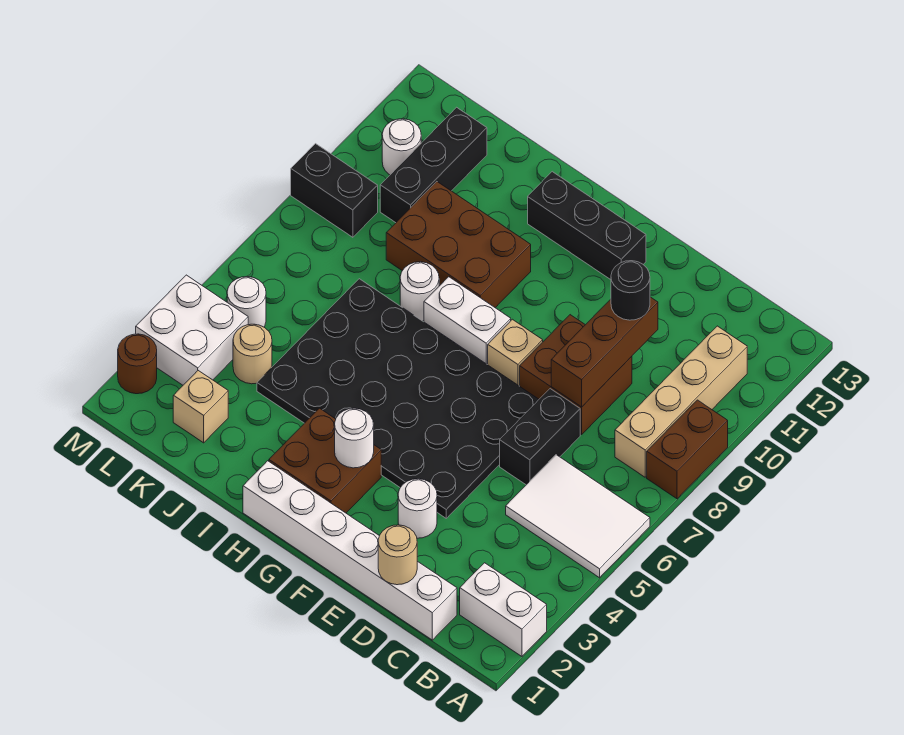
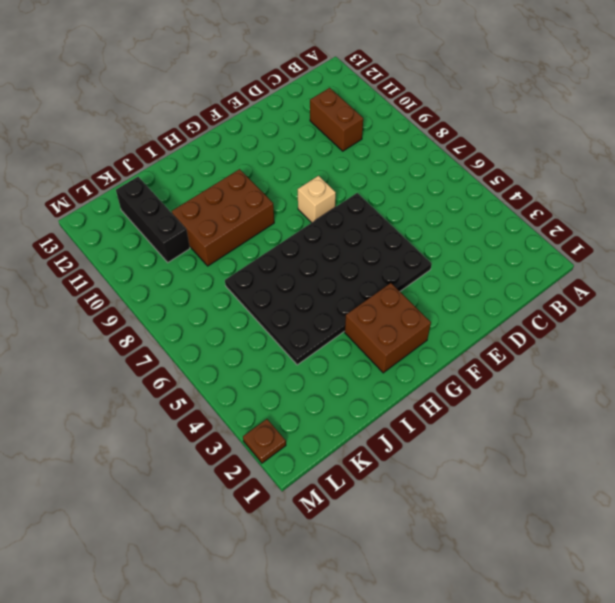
brown 1x2 brick [310,88,363,151] -> brown 1x2 brick moved to [647,400,728,499]
brown 1x1 plate [243,419,286,463] -> brown 1x1 round brick [118,334,157,394]
none -> white 1x2 brick [460,563,547,656]
none -> white 2x3 tile [506,455,650,578]
none -> tan 1x4 brick [615,326,747,477]

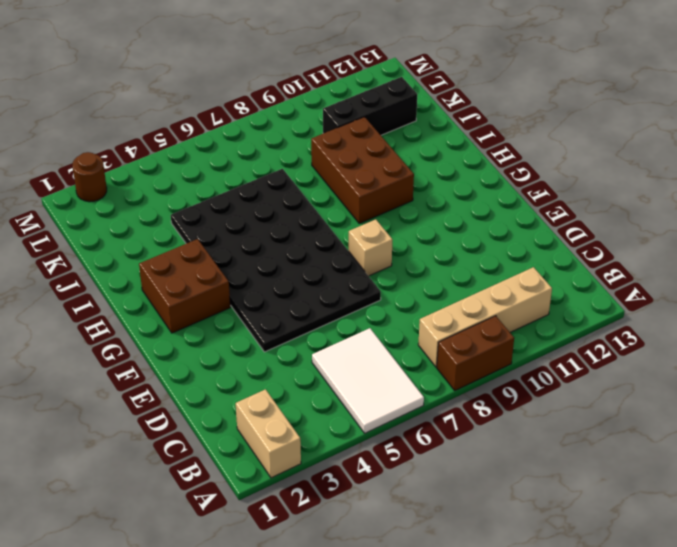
tan 1x2 brick [236,389,301,478] -> white 1x2 brick [460,563,547,656]
none -> white 1x6 brick [243,461,457,640]
none -> black 1x2 brick [500,389,580,485]
none -> brown 2x2 brick [520,315,632,435]

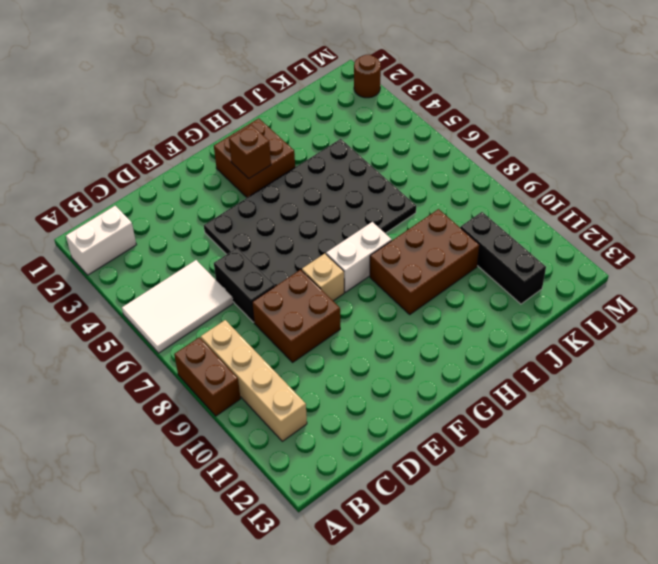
brown 1x1 brick [229,125,271,179] -> white 1x1 round brick [335,408,374,468]
none -> white 1x6 brick [243,461,457,640]
none -> white 1x1 round brick [398,479,437,538]
none -> black 1x3 brick [528,172,646,280]

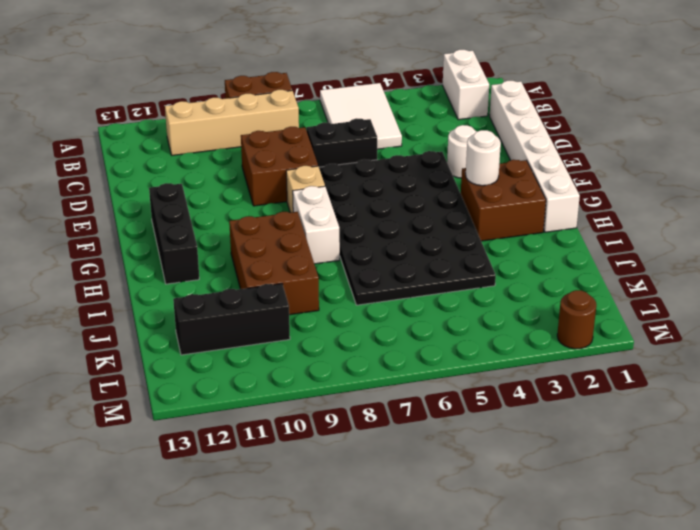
none -> white 1x1 round brick [400,262,439,321]
none -> tan 1x1 brick [173,371,228,443]
none -> tan 1x1 round brick [233,324,272,384]

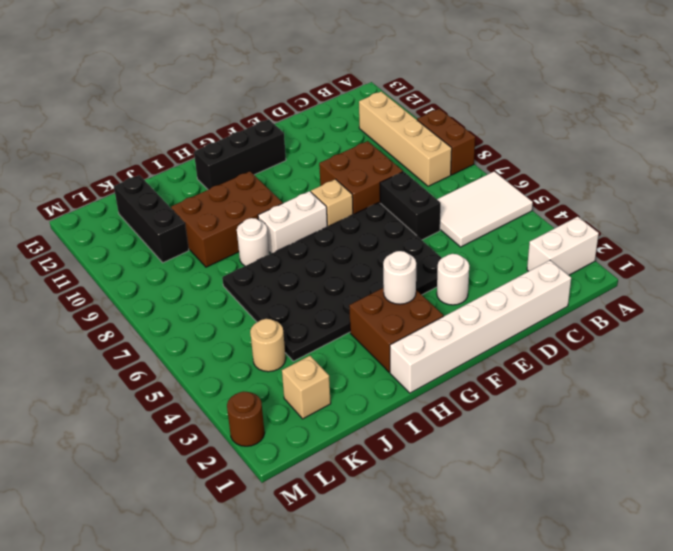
none -> white 2x2 brick [136,275,248,385]
none -> white 1x1 round brick [227,277,266,327]
none -> black 1x2 brick [291,144,378,237]

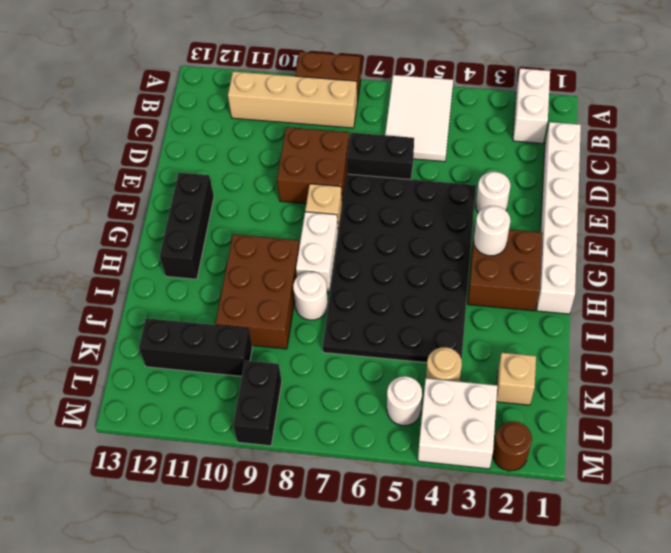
none -> white 1x1 round brick [382,119,421,175]
none -> tan 1x1 round brick [378,525,417,585]
none -> brown 1x3 brick [551,297,658,407]

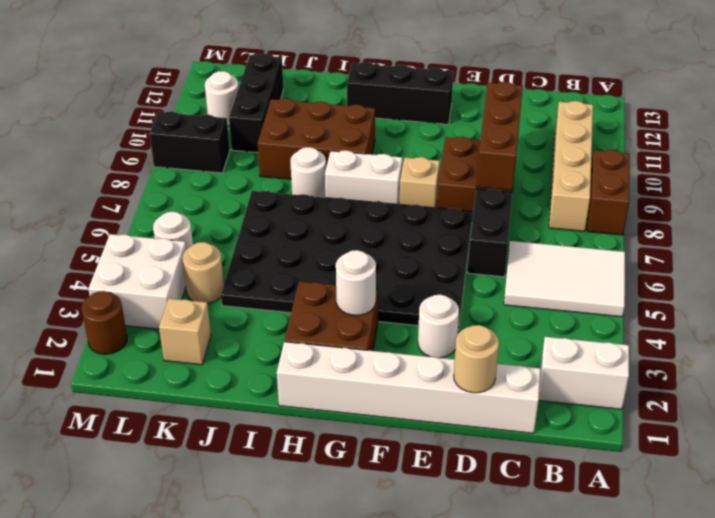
none -> black 1x1 round brick [611,261,650,320]

